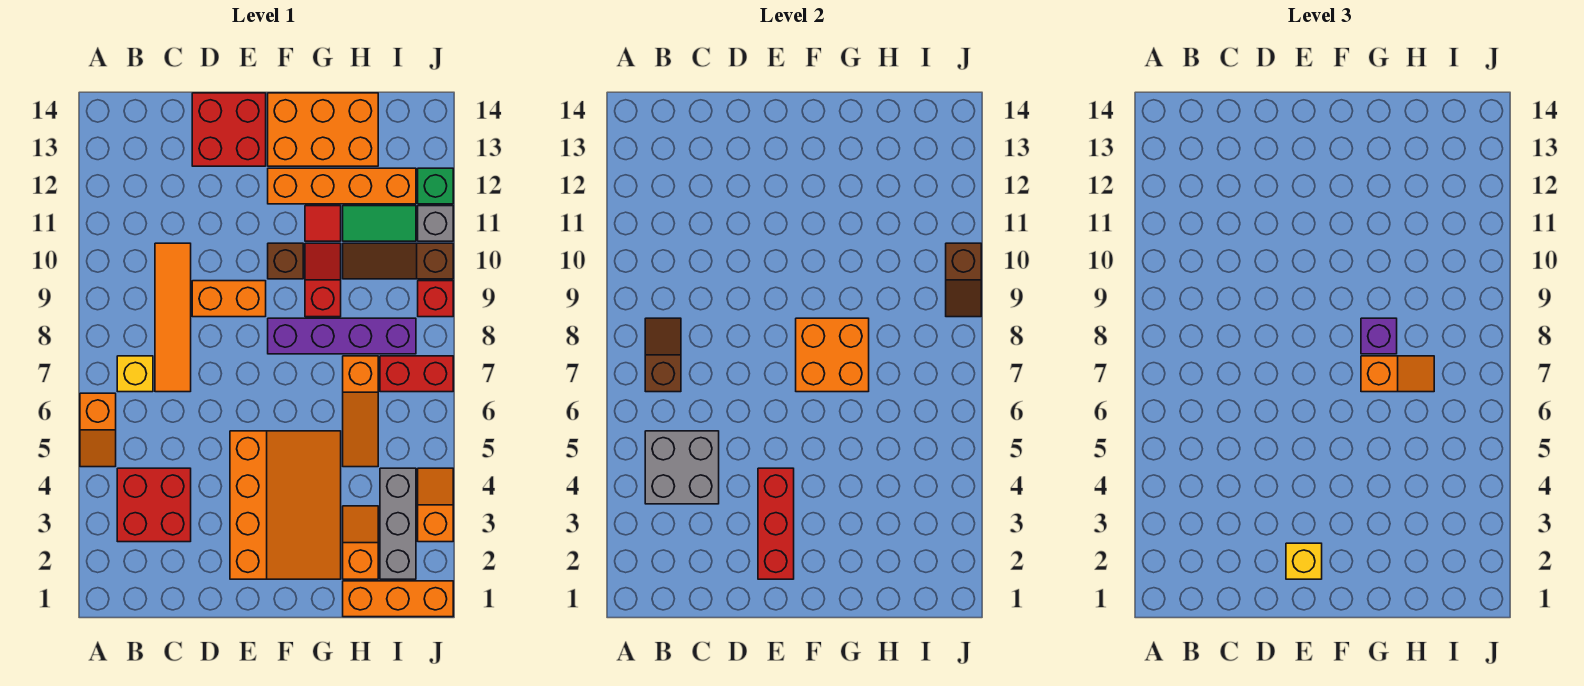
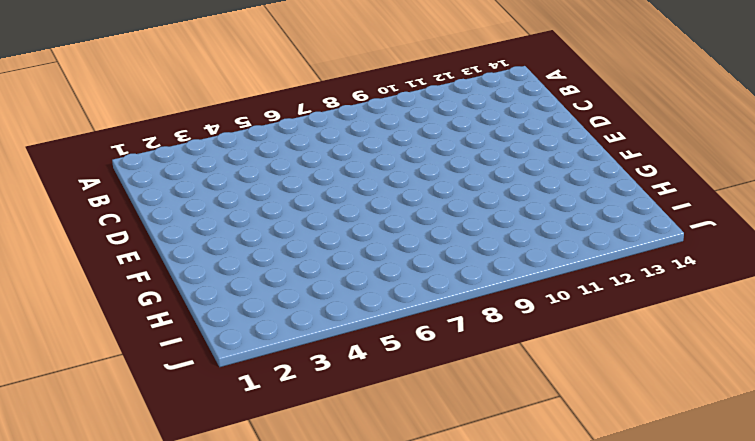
none -> orange 1x2 slope [80,393,116,467]
none -> red 2x2 brick [117,468,191,542]
none -> yellow 1x1 brick [117,356,153,392]
none -> orange 1x4 tile [155,243,191,392]

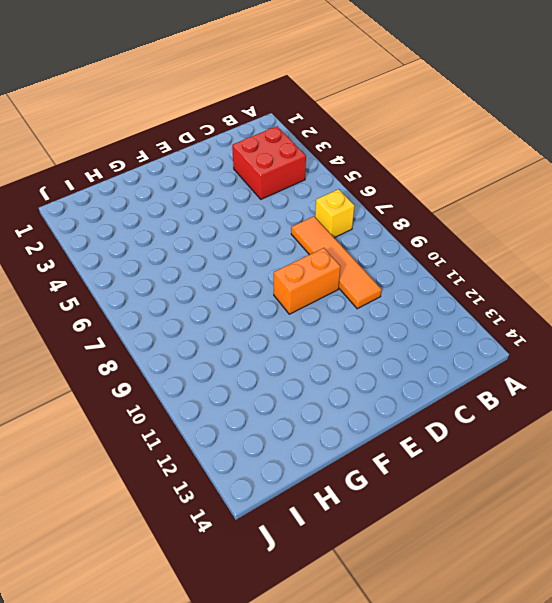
none -> orange 1x2 slope [80,393,116,467]
none -> red 2x2 brick [192,93,266,166]
none -> orange 3x4 slope [230,431,341,579]
none -> purple 1x4 brick [268,318,416,354]

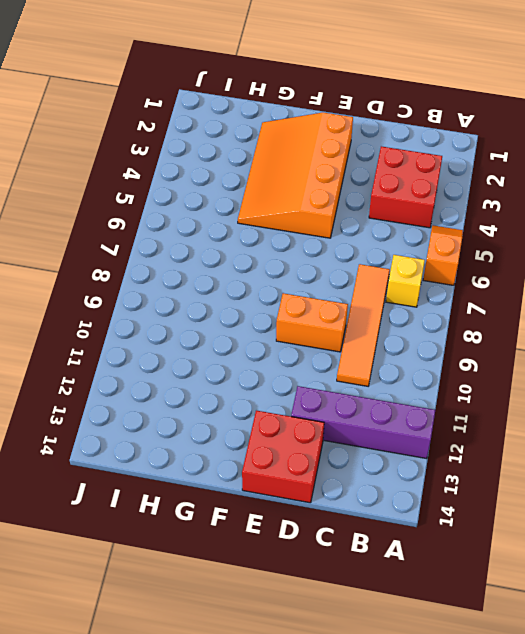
purple 1x4 brick [291,386,435,459] -> purple 1x4 brick moved to [268,318,416,354]
none -> brown 1x1 brick [268,243,303,279]
none -> orange 1x4 brick [268,168,416,204]
none -> orange 2x3 brick [268,93,378,166]
none -> red 1x2 slope [305,243,341,317]

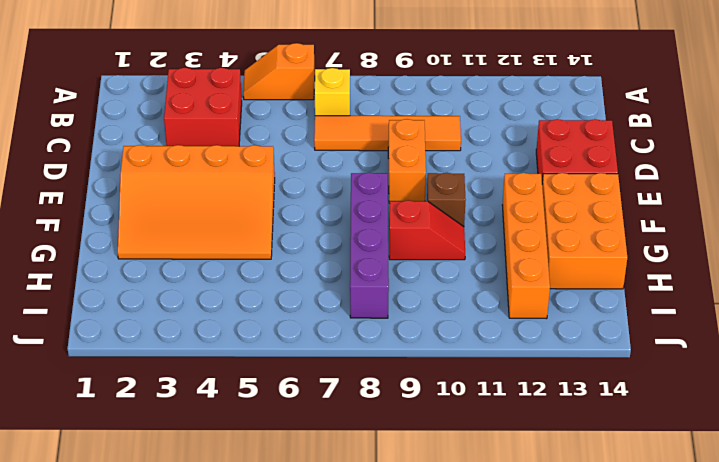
none -> red 1x1 tile [305,206,341,241]
none -> orange 1x3 brick [343,581,453,617]
none -> orange 1x2 slope [343,506,378,579]
none -> orange 1x3 slope [343,356,378,467]

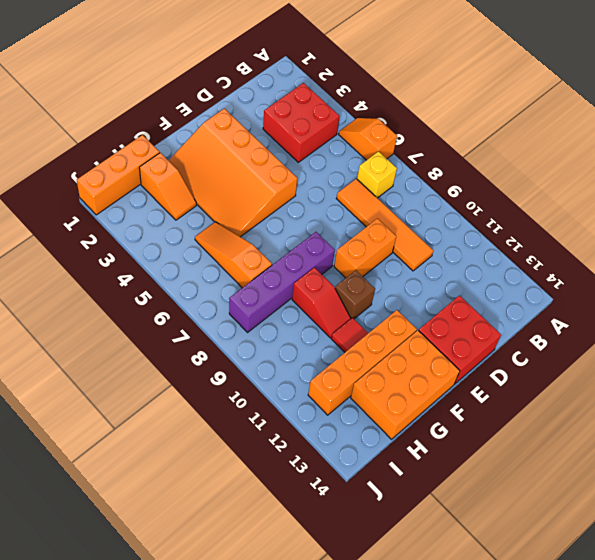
none -> brown 1x3 slope [343,243,453,279]
none -> green 1x2 tile [343,206,416,241]
none -> grey 1x3 brick [380,468,416,579]
none -> red 1x2 brick [380,356,453,392]

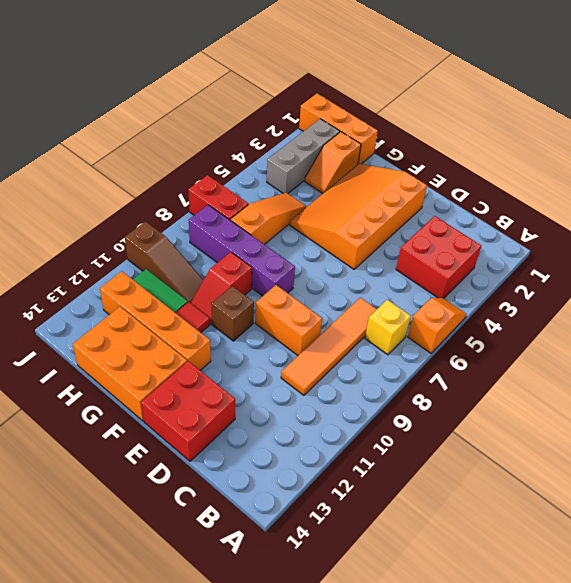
none -> orange 1x2 slope [418,468,453,542]
none -> red 1x1 brick [418,281,453,317]
none -> grey 1x1 brick [418,206,453,241]
none -> green 1x1 brick [418,168,453,204]

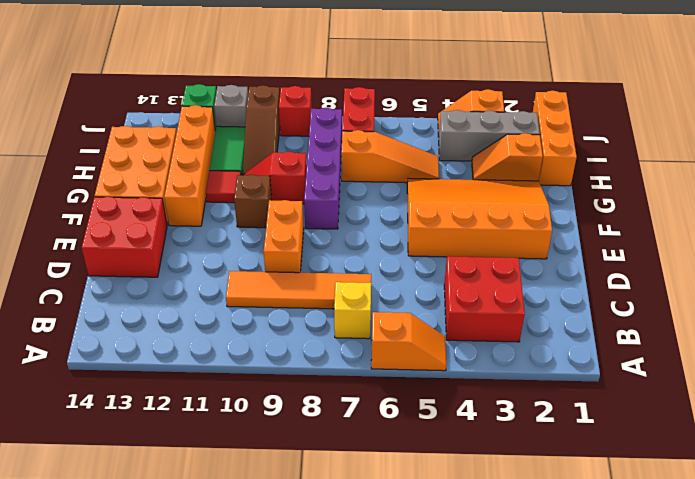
none -> grey 2x2 brick [645,431,719,504]
none -> brown 1x2 slope [645,318,681,392]
none -> red 1x3 brick [758,468,794,579]
none -> orange 2x2 brick [796,318,869,392]

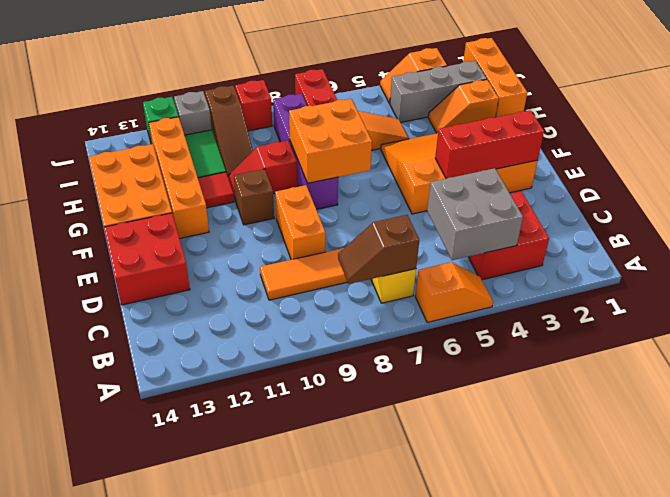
none -> brown 1x2 slope [946,243,981,317]
none -> yellow 1x1 brick [1286,543,1322,579]
none -> orange 1x2 slope [1361,356,1434,392]
none -> purple 1x1 brick [1361,318,1397,354]

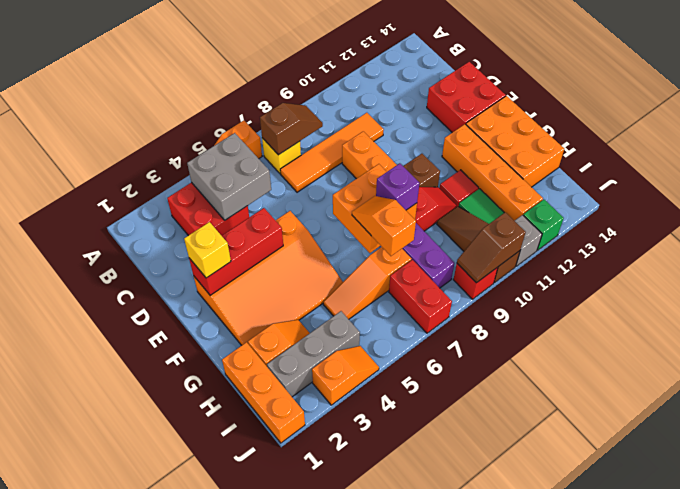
orange 1x2 slope [352,196,416,256] -> orange 1x2 slope turned to [1361,356,1434,392]

